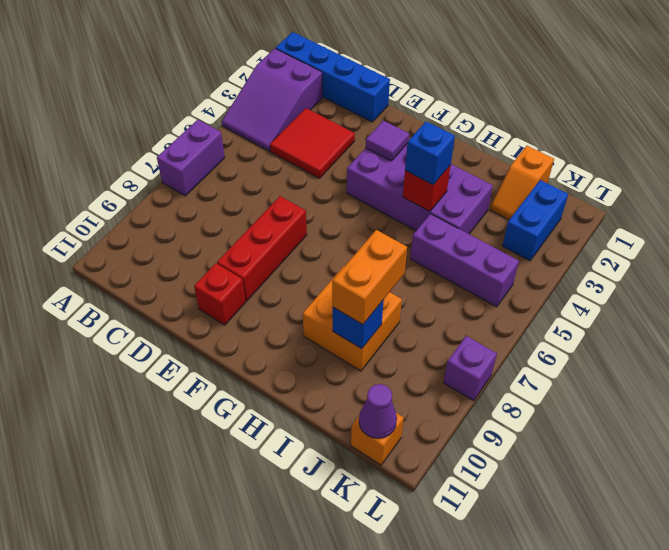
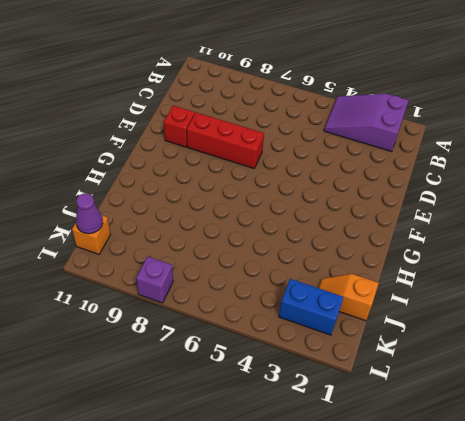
none -> blue 1x4 brick [276,32,390,122]
none -> purple 1x2 brick [157,120,225,196]
none -> red 2x2 tile [270,108,355,178]

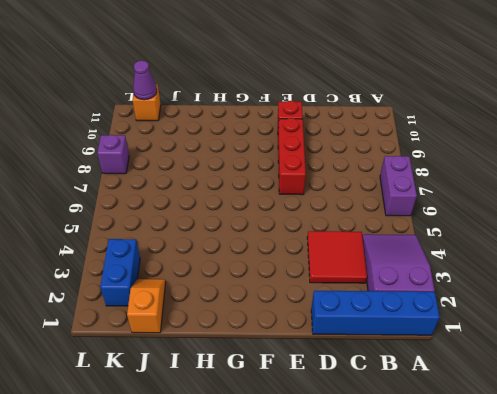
none -> purple 2x4 brick [347,144,493,234]
none -> orange 2x2 brick [303,266,402,371]
none -> purple 1x3 brick [410,214,519,307]

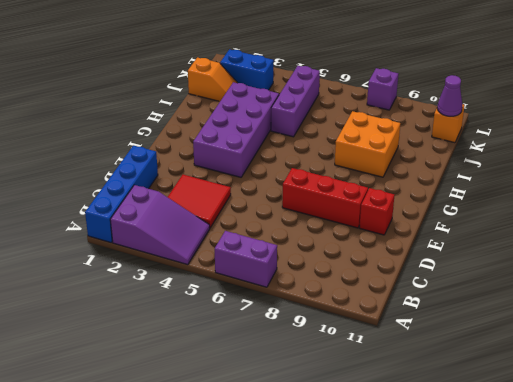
none -> purple 1x1 tile [366,121,409,161]
none -> red 1x1 brick [403,165,451,212]
none -> blue 1x1 brick [333,300,384,349]

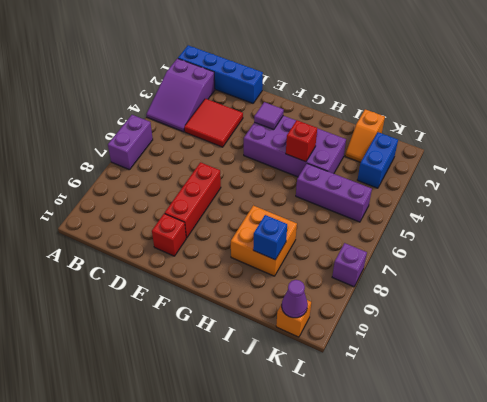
none -> blue 1x1 brick [405,122,455,185]
none -> orange 1x2 brick [332,230,407,325]

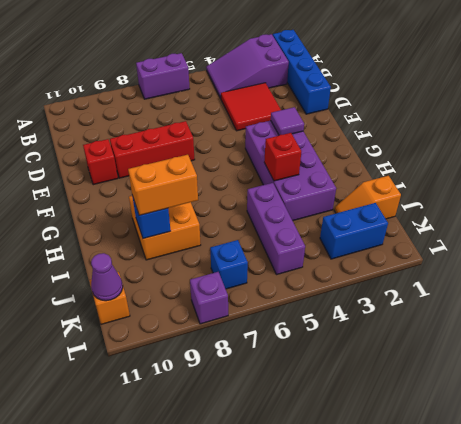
blue 1x1 brick [210,240,248,289] -> blue 1x1 brick moved to [405,122,455,185]

